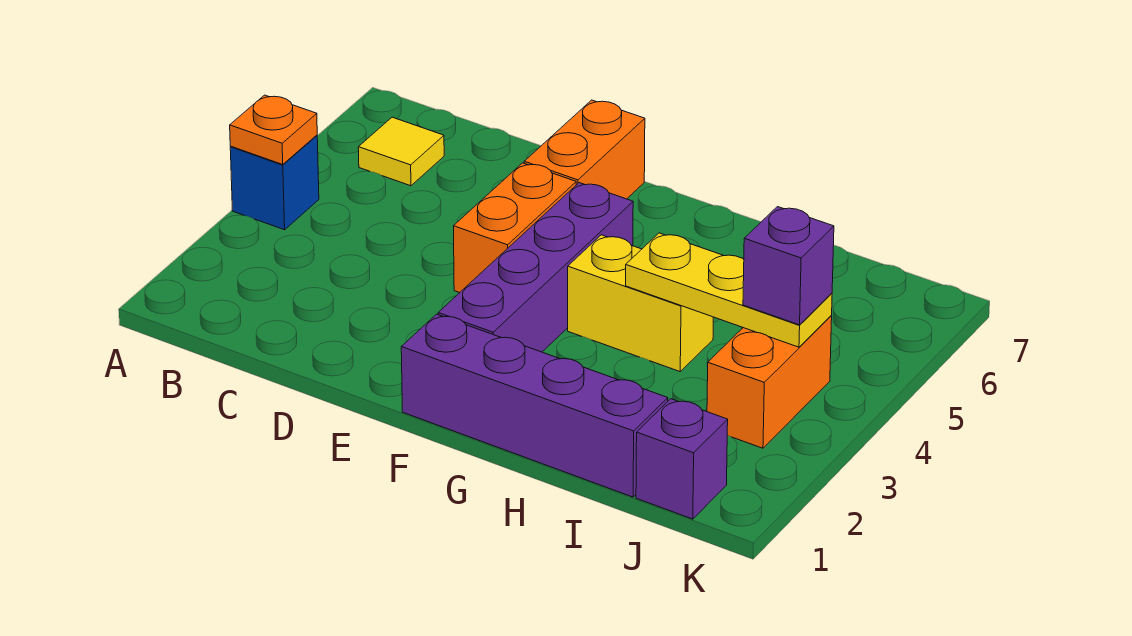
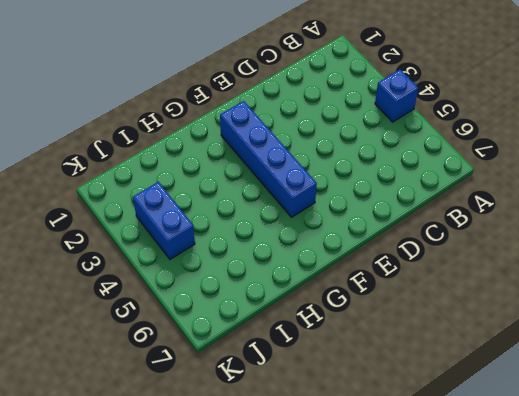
blue 1x4 brick [220,101,317,217] -> purple 1x4 brick [438,183,633,352]
blue 1x2 brick [133,182,195,259] -> orange 1x2 brick [707,316,832,448]
none -> yellow 1x1 tile [358,117,444,186]
none -> orange 1x2 brick [454,163,576,293]
none -> orange 1x2 brick [524,100,645,199]

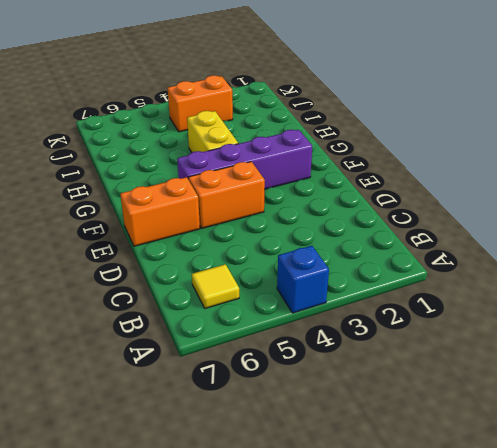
none -> purple 1x4 brick [401,314,668,497]
none -> purple 1x1 brick [636,399,728,519]
none -> orange 1x1 plate [230,95,317,164]

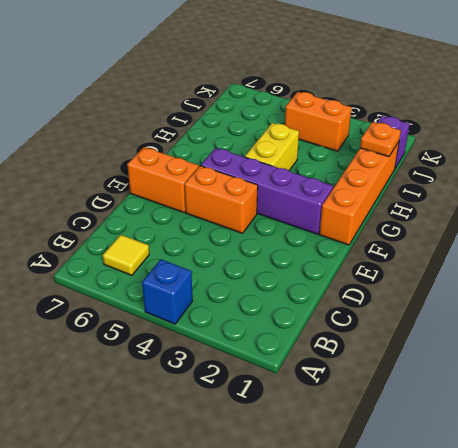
orange 1x4 brick [319,142,399,245] -> purple 1x4 brick [401,314,668,497]
orange 1x1 plate [360,122,401,157] -> orange 1x1 plate moved to [230,95,317,164]
none -> yellow 1x3 plate [626,233,832,347]
none -> purple 1x1 brick [743,207,834,325]

